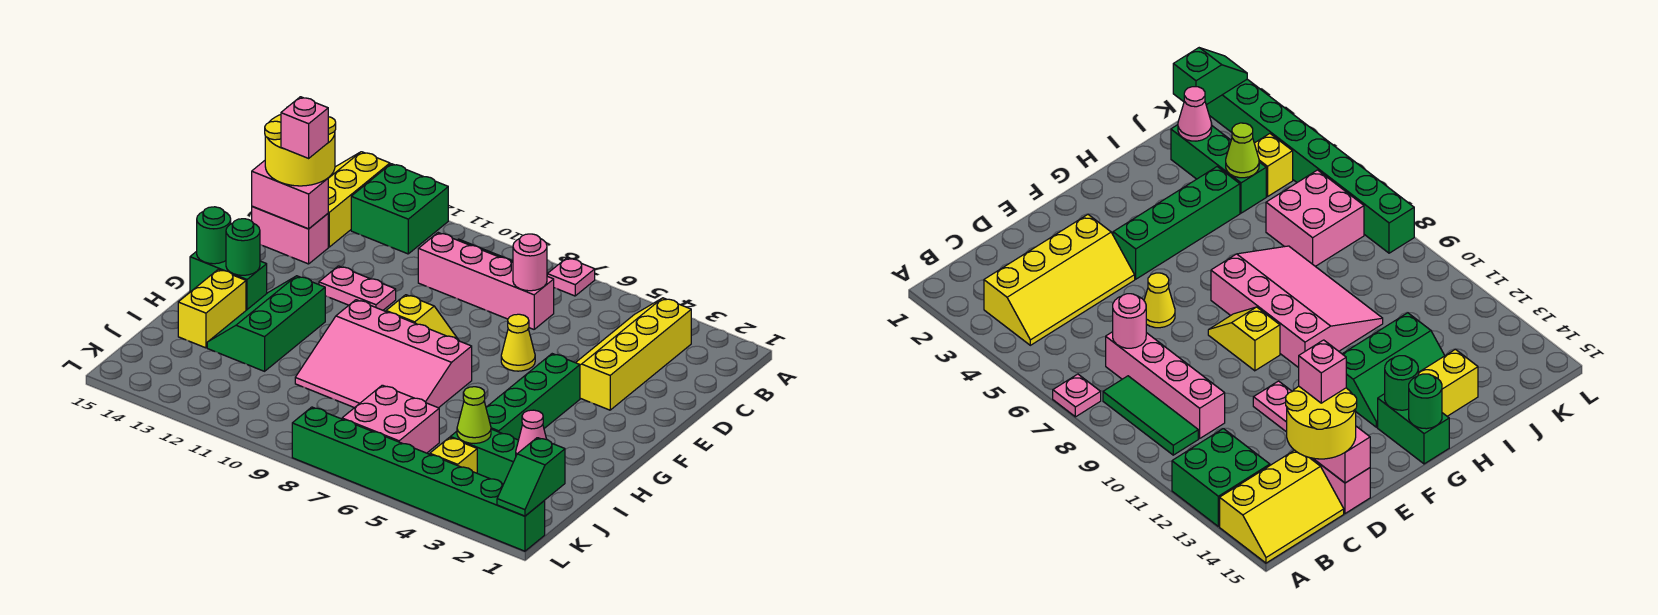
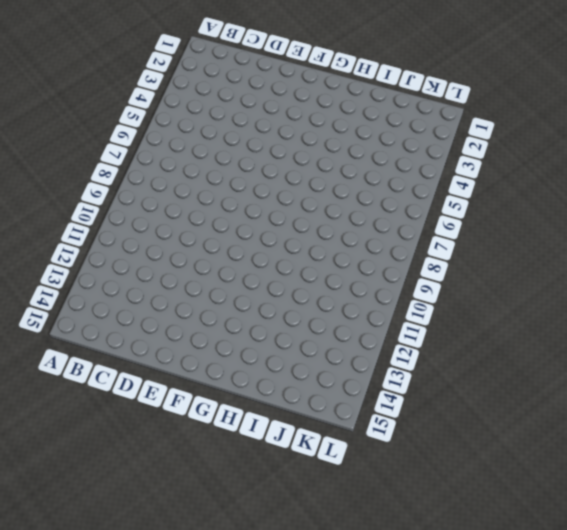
none -> pink 1x1 plate [547,258,595,296]
none -> green 2x2 brick [351,164,448,254]
none -> yellow 2x3 slope [328,152,390,247]

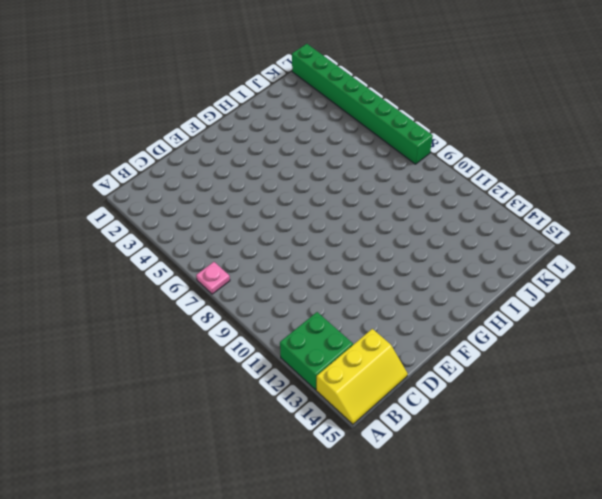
none -> yellow 2x4 slope [576,298,691,410]
none -> green 1x3 tile [1103,376,1198,455]
none -> pink 1x4 brick [418,233,554,329]

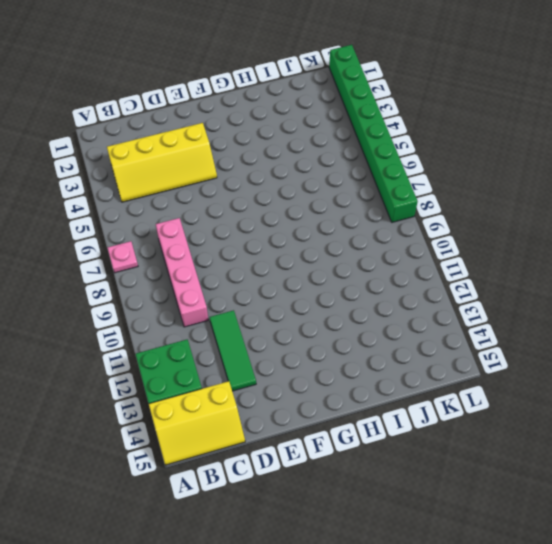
green 1x3 tile [210,310,256,391] -> green 1x3 tile moved to [1103,376,1198,455]
none -> pink 1x2 brick [252,206,328,264]
none -> yellow 1x1 cone [501,314,535,371]
none -> pink 1x2 plate [319,266,396,310]

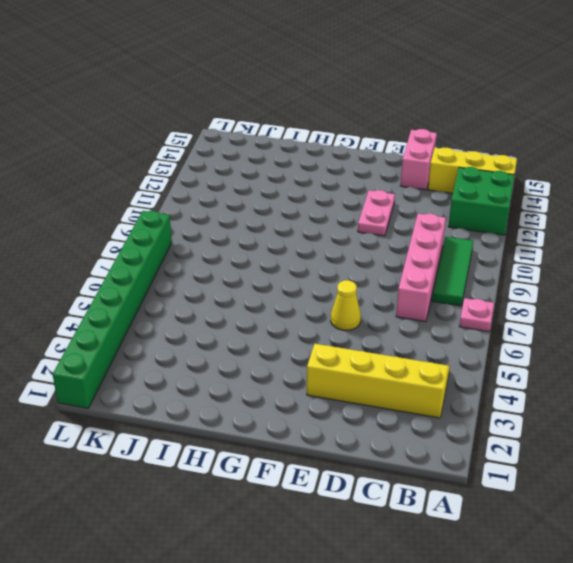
none -> green 1x4 brick [486,354,580,440]
none -> yellow 1x2 slope [386,295,459,341]
none -> pink 3x4 slope [295,300,472,408]

